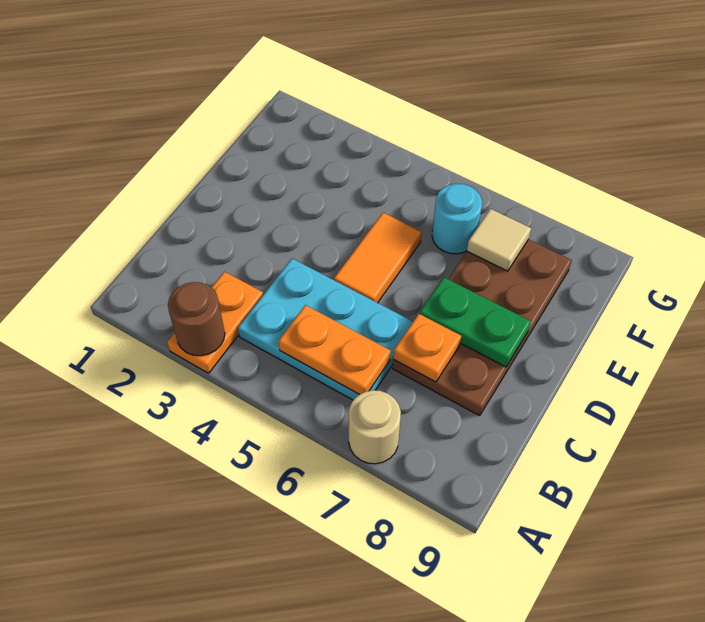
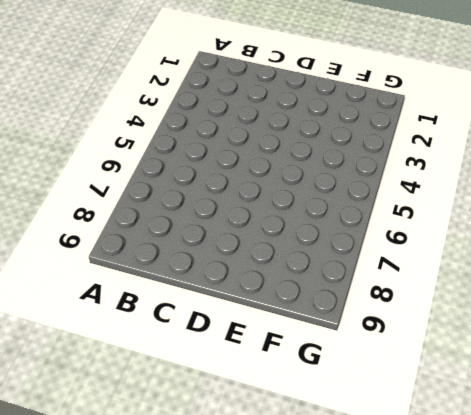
none -> orange 1x2 plate [167,272,263,373]
none -> tan 1x1 round brick [349,390,401,464]

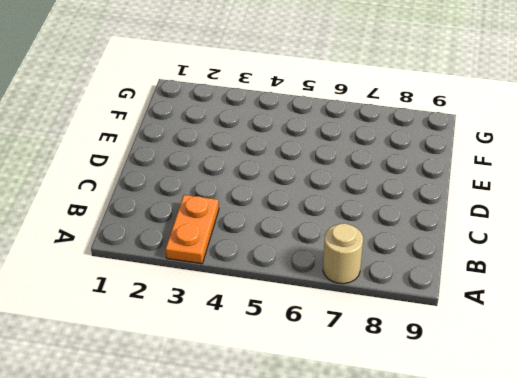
none -> cyan 2x3 plate [238,259,413,400]
none -> brown 2x4 plate [393,239,572,416]

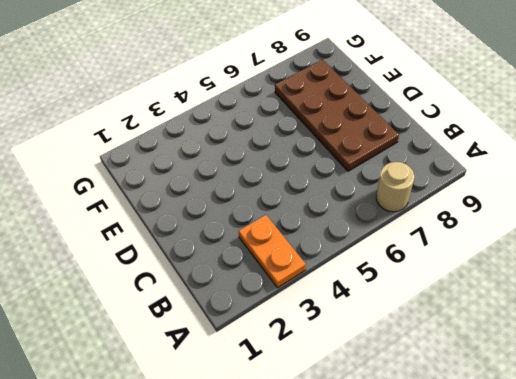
none -> cyan 2x3 plate [238,259,413,400]
none -> orange 1x2 tile [334,213,422,303]

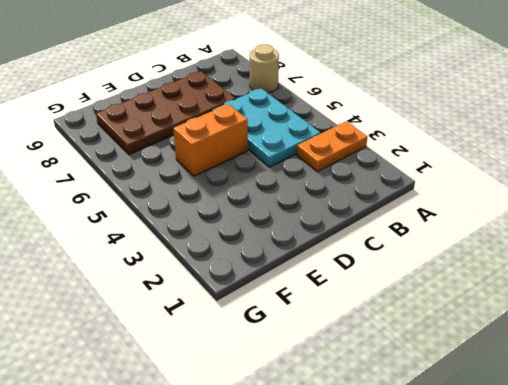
orange 1x2 brick [173,104,248,176] -> orange 1x2 tile [334,213,422,303]
none -> cyan 1x1 round brick [432,184,482,254]
none -> brown 1x1 round brick [168,282,225,356]

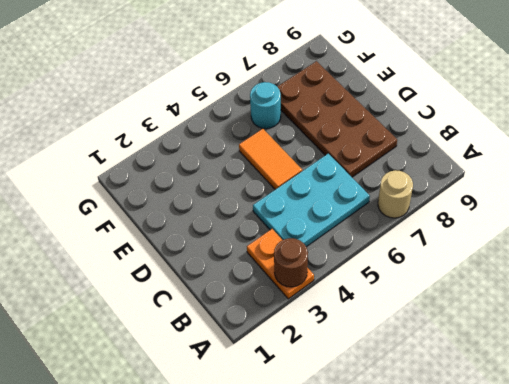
none -> orange 1x2 plate [279,305,391,395]
none -> orange 1x1 plate [394,314,461,382]

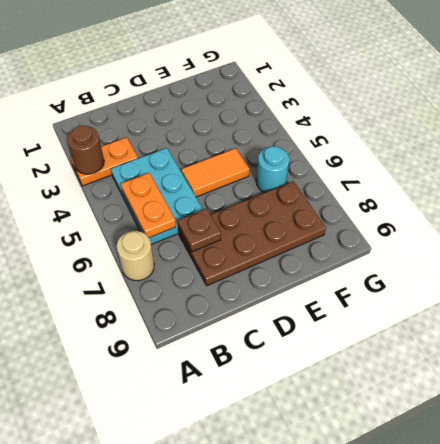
brown 1x1 plate [178,209,221,252] -> orange 1x1 plate [394,314,461,382]
none -> green 1x2 plate [420,277,531,367]
none -> tan 1x1 tile [467,209,531,271]

